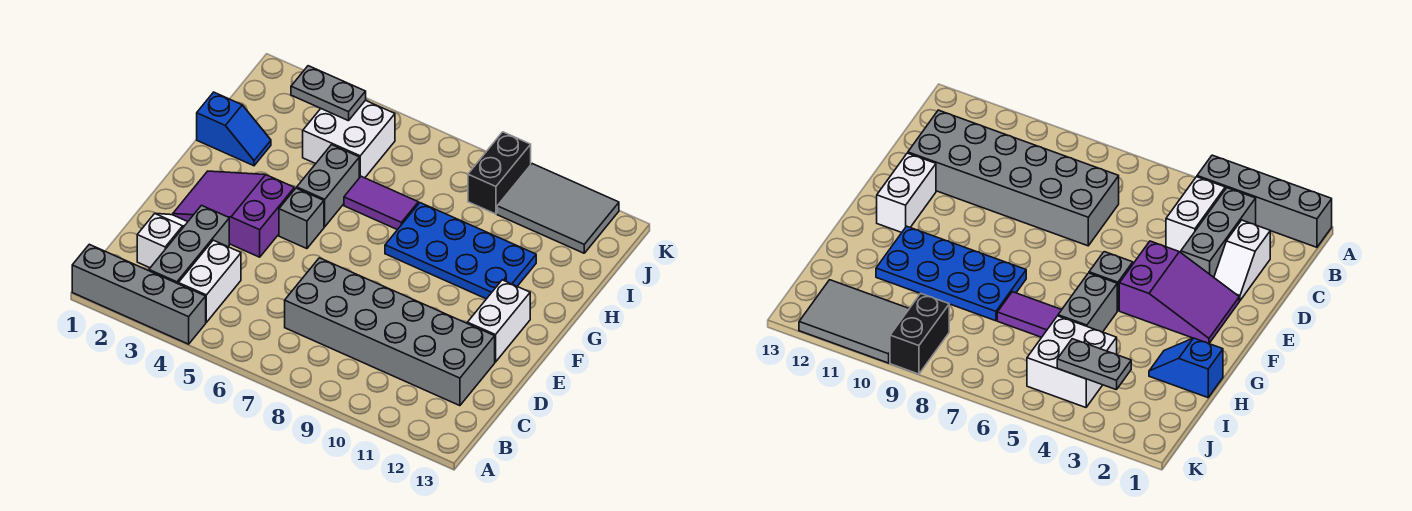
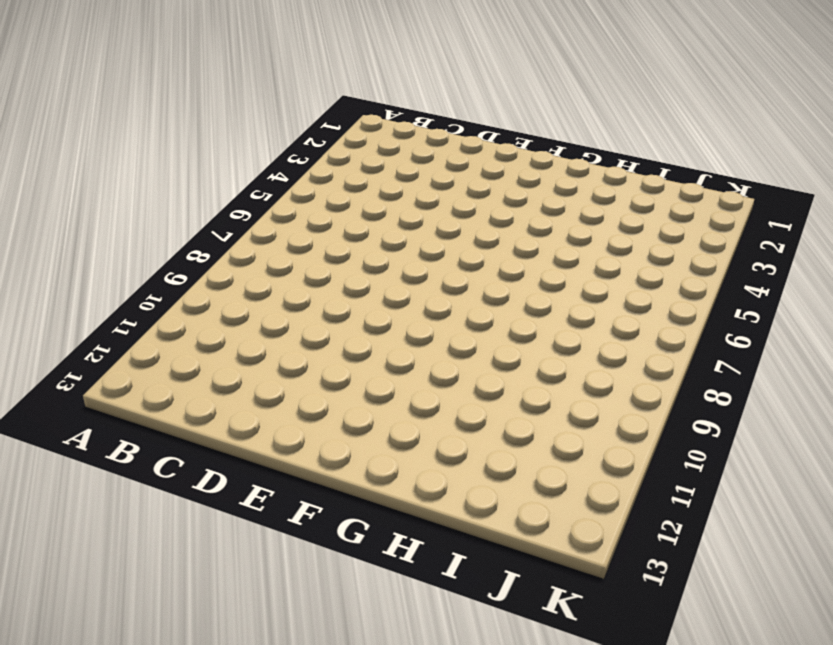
none -> grey 1x4 brick [72,244,206,344]
none -> grey 1x3 brick [149,205,229,284]
none -> white 1x2 brick [178,240,241,322]

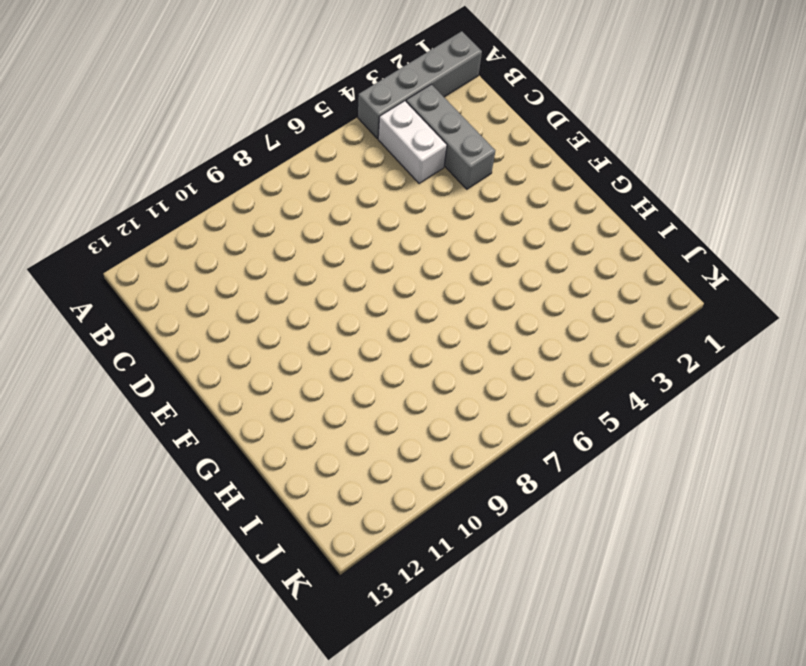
none -> white 1x2 slope [137,213,187,268]
none -> grey 2x6 brick [285,258,495,406]
none -> purple 2x3 slope [173,171,294,257]

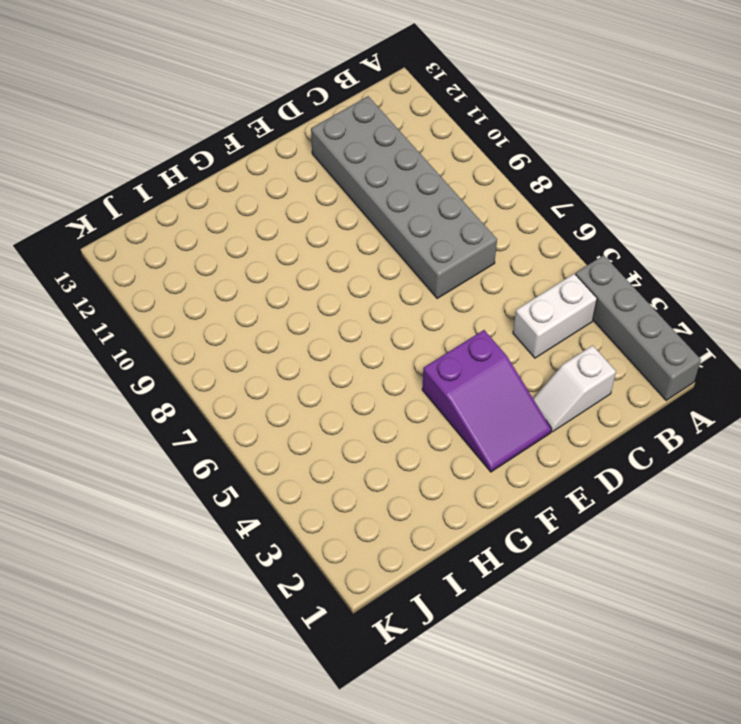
none -> grey 1x3 brick [149,205,229,284]
none -> white 1x2 brick [467,280,530,362]
none -> grey 1x1 brick [279,188,324,249]

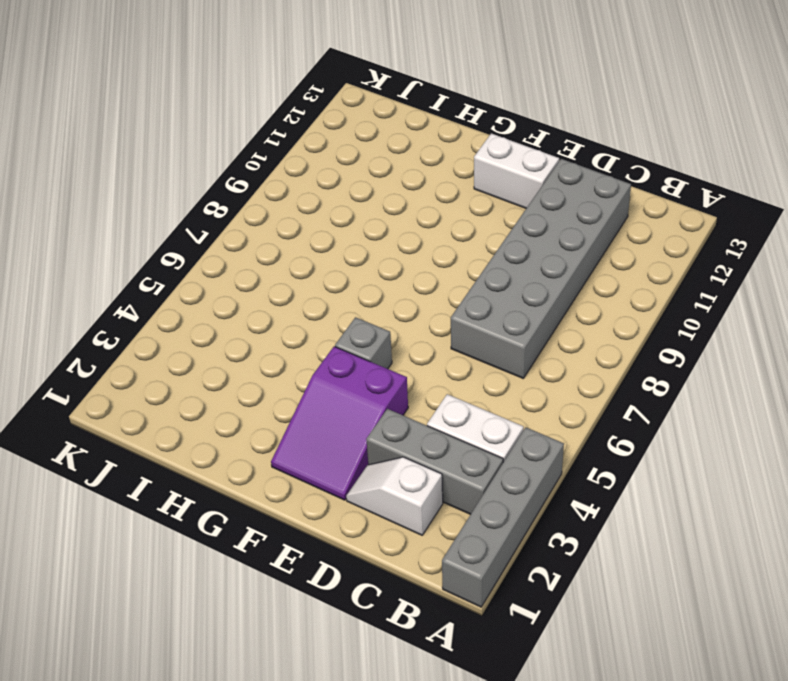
none -> grey 1x2 brick [297,145,359,227]
none -> blue 2x4 plate [385,203,536,299]
none -> blue 1x2 slope [197,92,271,166]

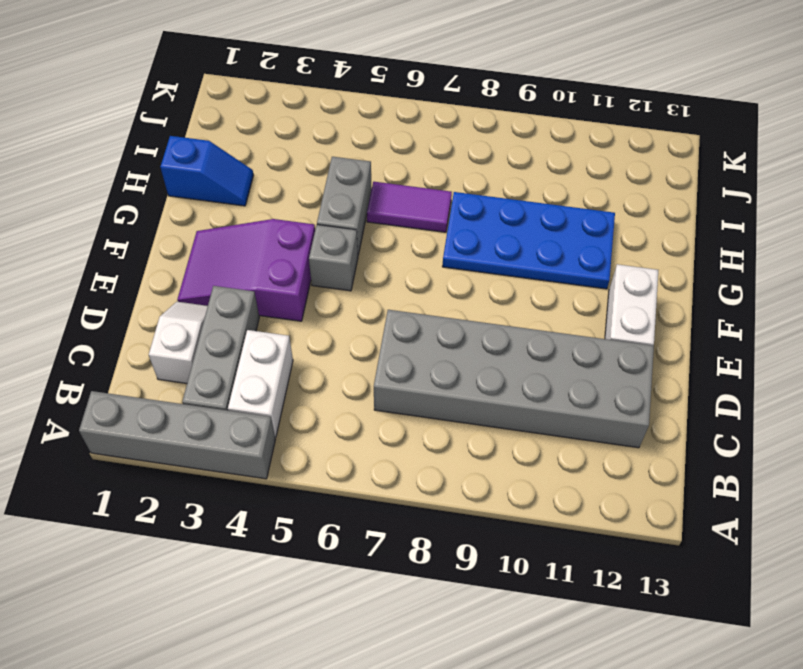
none -> white 2x2 brick [303,100,395,178]
none -> black 1x2 brick [468,132,531,214]
none -> grey 2x3 tile [497,164,619,253]

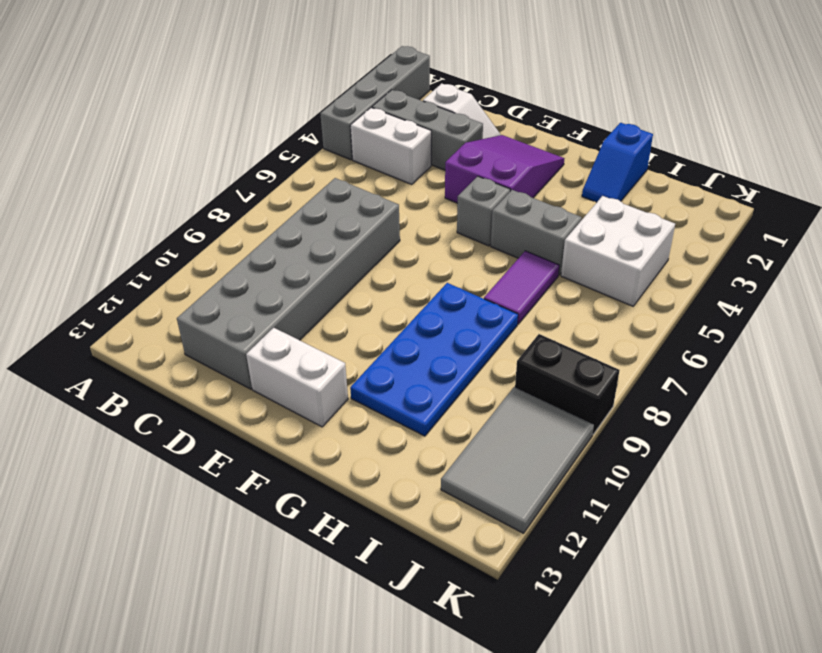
none -> grey 1x2 plate [291,66,366,121]

